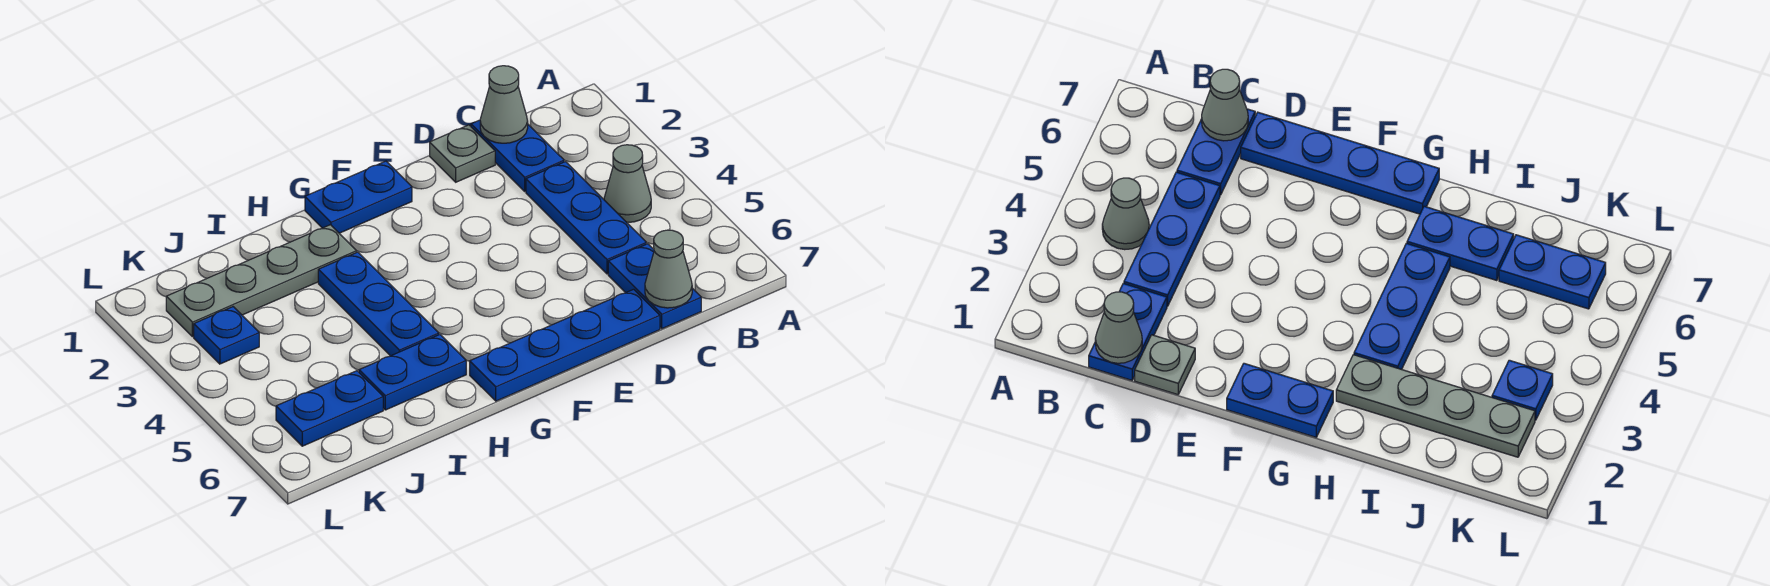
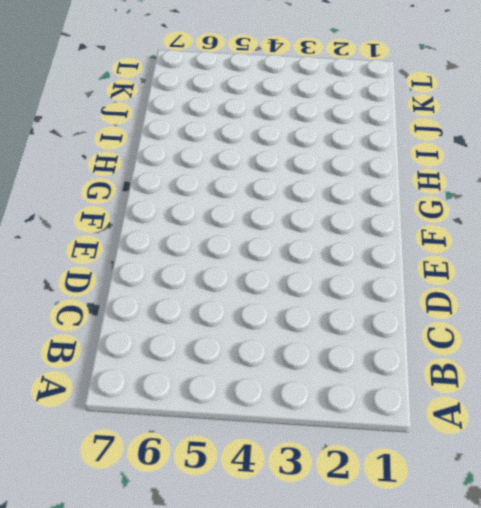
none -> grey 1x1 cone [604,145,651,222]
none -> blue 1x2 plate [471,120,564,191]
none -> blue 1x3 plate [526,162,646,274]

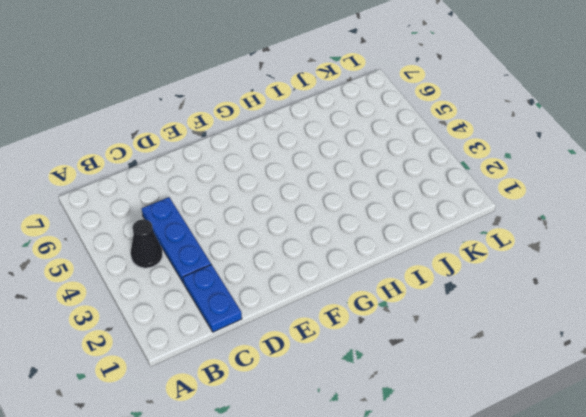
black 1x1 cone [131,219,162,268] -> grey 1x1 cone [604,145,651,222]
none -> blue 1x2 plate [608,244,701,329]
none -> grey 1x1 plate [430,125,495,182]
none -> blue 1x4 plate [470,289,660,401]

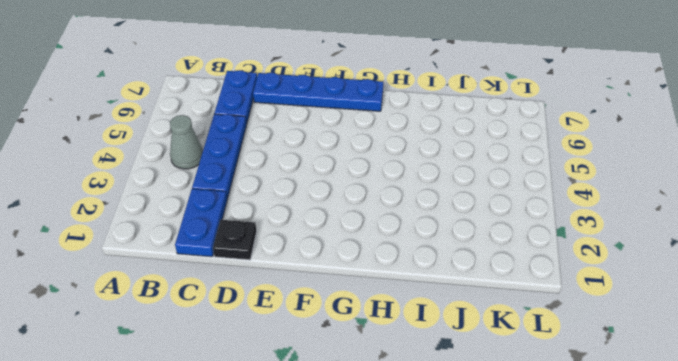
black 1x1 plate [213,220,257,260] -> grey 1x1 plate [430,125,495,182]
none -> blue 1x2 plate [305,161,412,233]
none -> grey 1x4 plate [166,225,357,337]
none -> blue 1x3 plate [318,252,439,356]

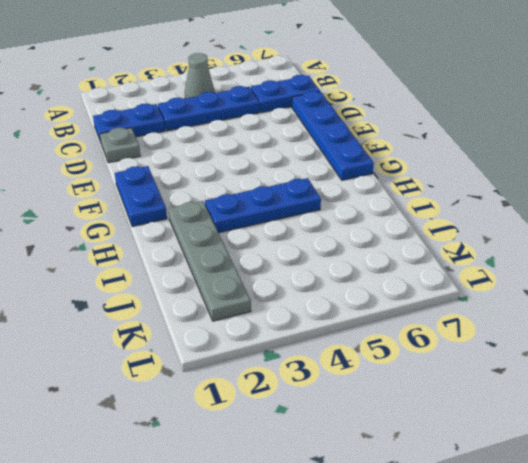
none -> blue 1x2 plate [359,335,466,410]
none -> blue 1x2 plate [276,371,383,446]
none -> blue 1x1 plate [194,307,259,364]

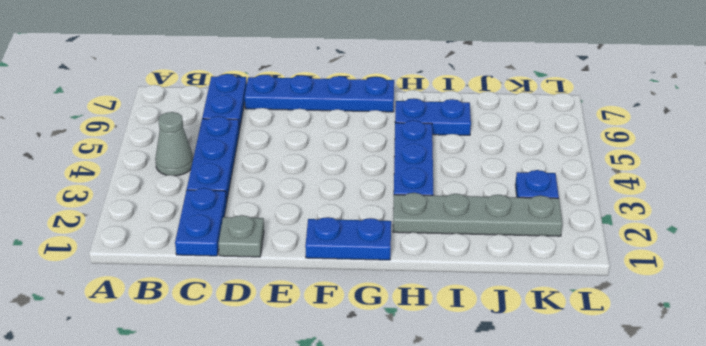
none -> blue 1x2 plate [276,371,383,446]
none -> grey 1x1 cone [480,66,528,143]
none -> grey 1x1 cone [645,230,692,308]

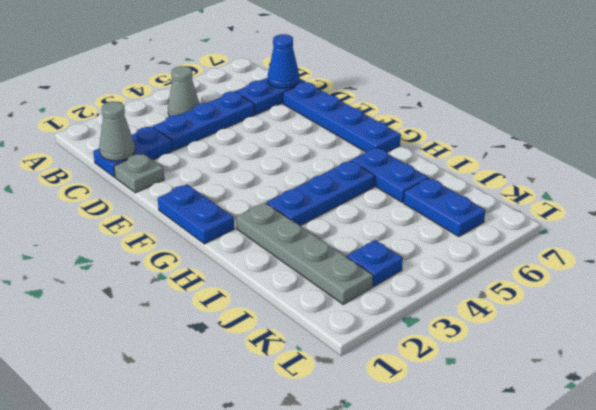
blue 1x1 cone [268,34,299,88] -> grey 1x1 cone [645,230,692,308]

